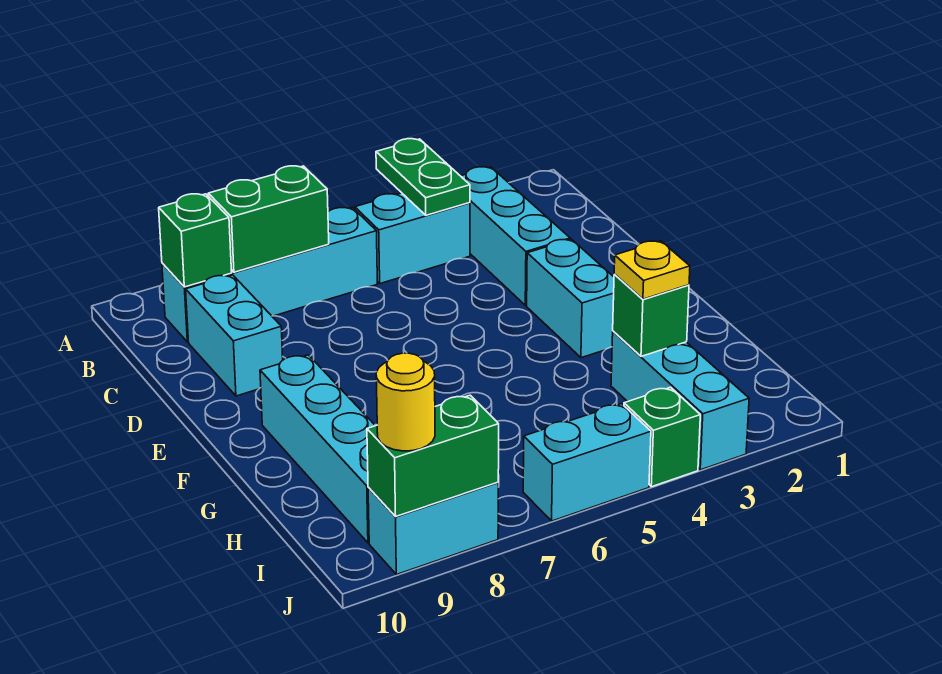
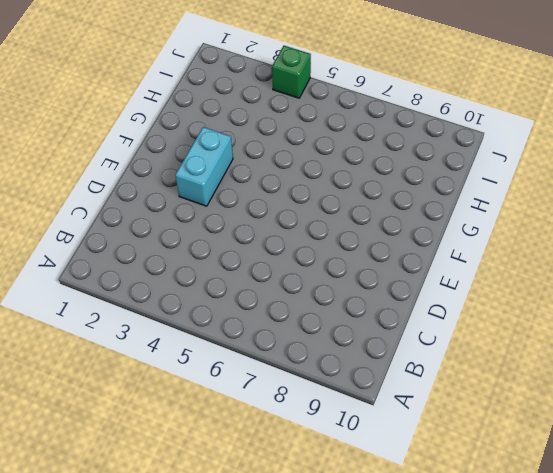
none -> cyan 1x3 brick [461,167,570,305]
none -> cyan 1x2 brick [355,193,470,284]
none -> cyan 1x4 brick [162,208,377,342]

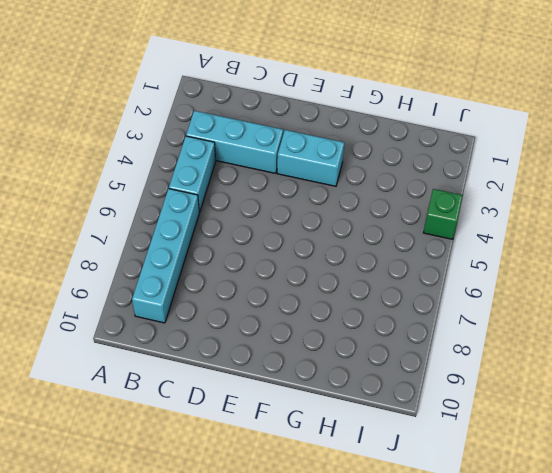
none -> cyan 1x2 brick [186,275,283,396]
none -> cyan 1x4 brick [260,355,375,543]
none -> cyan 1x3 brick [611,331,749,470]

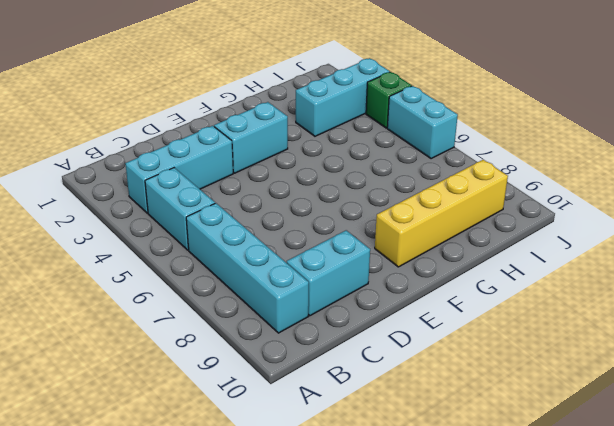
yellow 1x4 brick [375,160,508,267] -> cyan 1x4 brick [260,355,375,543]
none -> cyan 1x2 brick [368,482,498,575]
none -> green 1x2 plate [376,139,470,215]
none -> green 1x2 brick [208,166,329,272]

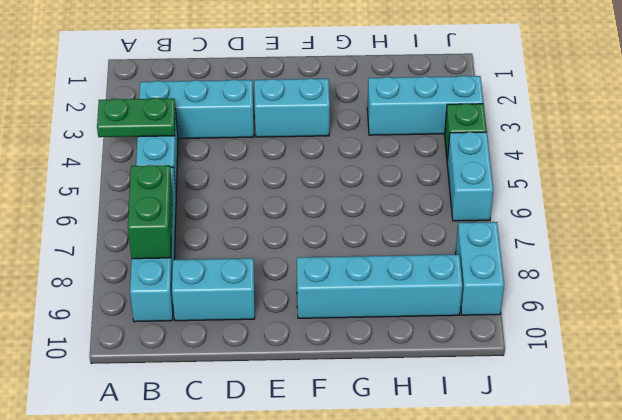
none -> green 1x1 brick [159,194,232,287]
none -> green 1x1 brick [613,275,689,356]
none -> green 1x2 brick [367,395,499,516]

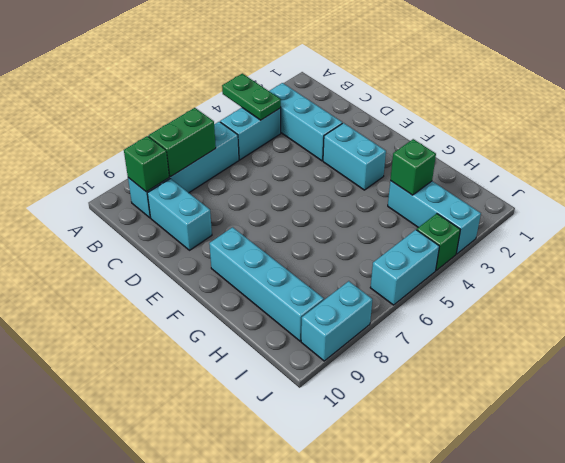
none -> green 1x2 brick [367,395,499,516]
none -> yellow 1x1 plate [614,241,690,299]
none -> yellow 1x1 round brick [376,353,435,451]

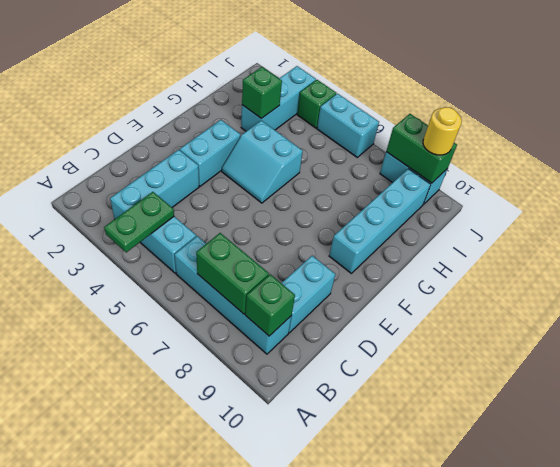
cyan 2x2 slope [222,120,303,203] -> none
none -> yellow 1x1 plate [614,241,690,299]

